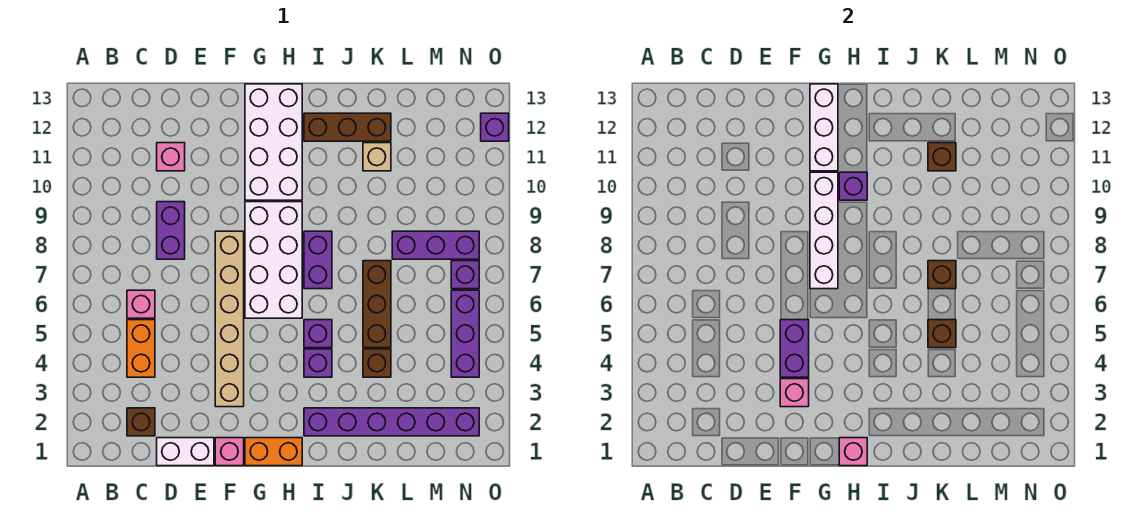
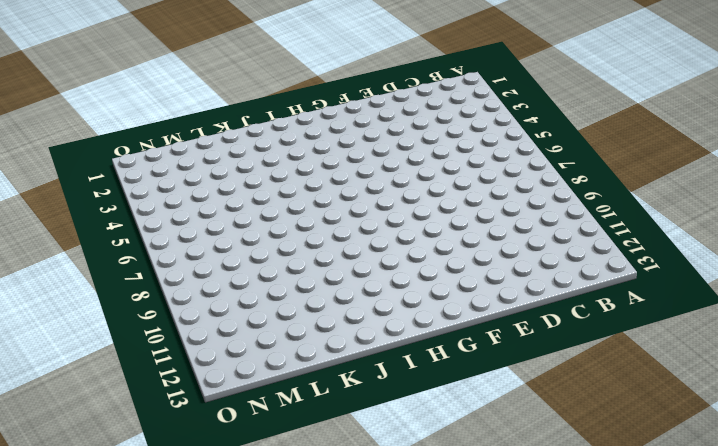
none -> brown 1x1 brick [127,408,155,436]
none -> orange 1x2 brick [127,320,155,377]
none -> pink 1x1 brick [127,290,155,318]
none -> white 1x2 brick [157,438,214,466]

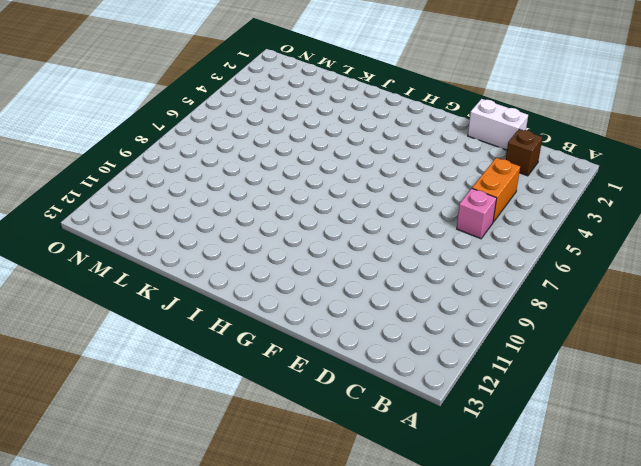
none -> purple 1x2 brick [157,202,185,259]
none -> pink 1x1 brick [157,143,185,171]
none -> pink 1x1 brick [215,438,244,466]
none -> tan 1x6 brick [215,231,244,407]

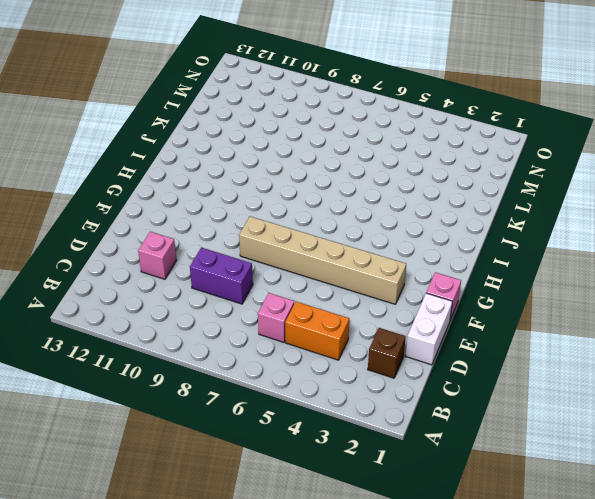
none -> orange 1x2 brick [245,438,302,466]
none -> white 2x4 brick [245,202,302,318]
none -> white 2x4 brick [245,84,302,200]
none -> purple 1x6 brick [304,408,479,436]

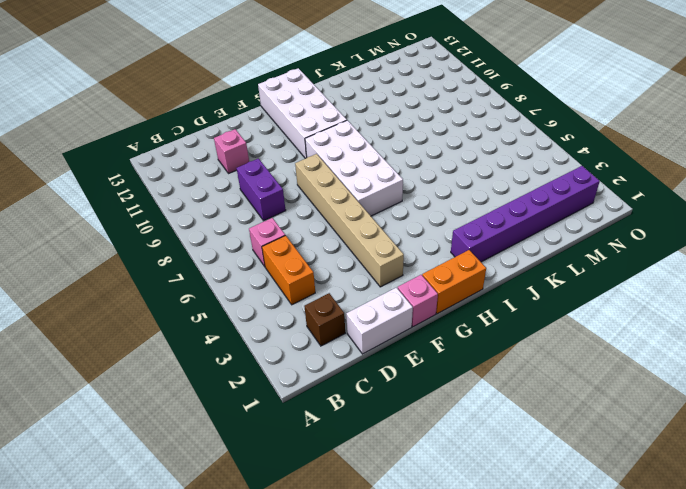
none -> purple 1x1 brick [304,349,332,377]
none -> purple 1x1 brick [304,320,332,348]
none -> purple 1x2 brick [304,231,332,289]
none -> brown 1x3 brick [304,113,391,141]

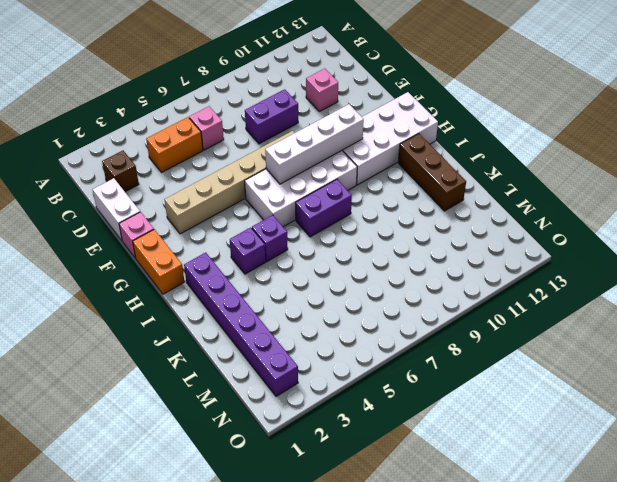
none -> brown 1x1 brick [363,349,391,377]
none -> brown 1x3 brick [363,261,391,348]
none -> tan 1x1 brick [363,143,391,171]
none -> purple 1x3 brick [392,231,479,259]

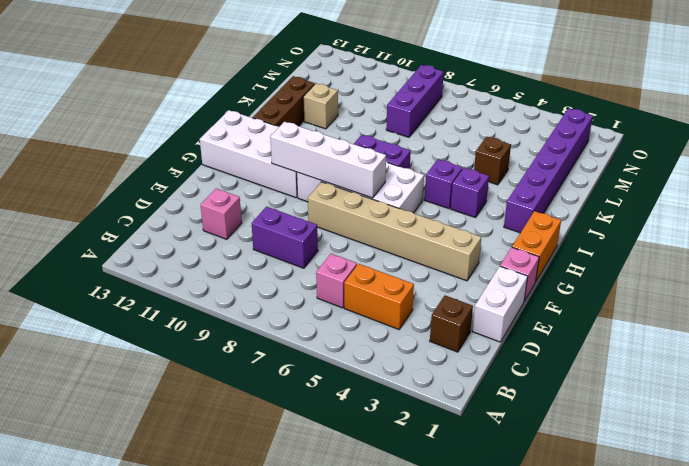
none -> brown 1x3 brick [363,261,391,348]
none -> purple 1x3 brick [451,290,479,377]
none -> purple 1x1 brick [451,261,479,289]
none -> purple 1x1 brick [481,113,509,141]

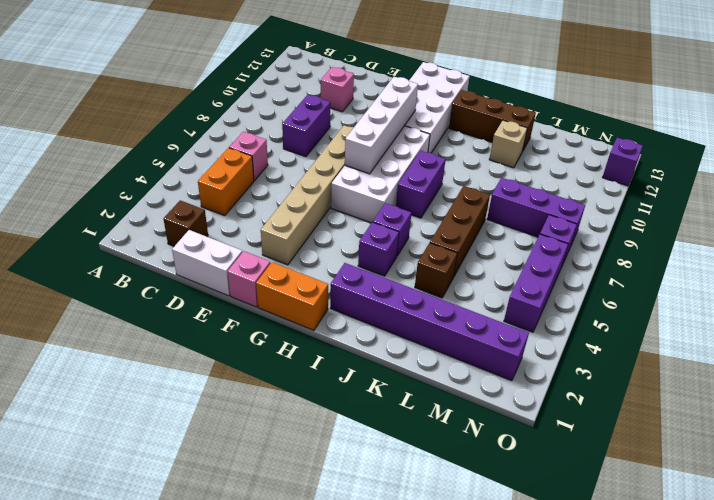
none -> pink 1x1 brick [780,379,809,407]
none -> purple 1x2 brick [780,320,809,377]
none -> white 1x3 brick [810,84,838,171]
none -> pink 1x1 brick [839,438,867,466]

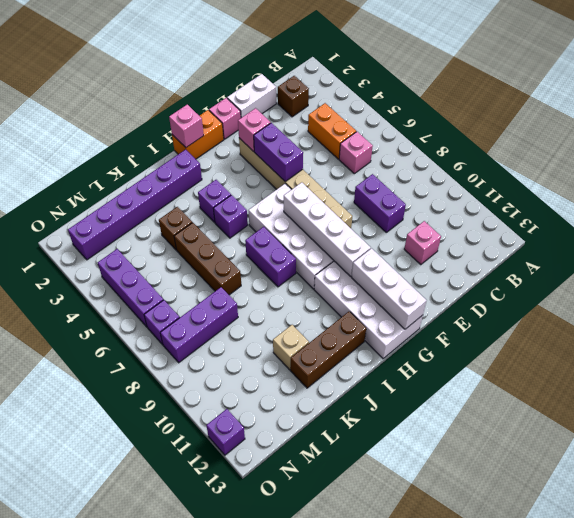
none -> purple 1x1 brick [839,172,867,200]
none -> brown 1x1 brick [928,320,956,348]
none -> brown 1x1 brick [928,261,956,289]
none -> brown 1x1 brick [928,143,956,171]

